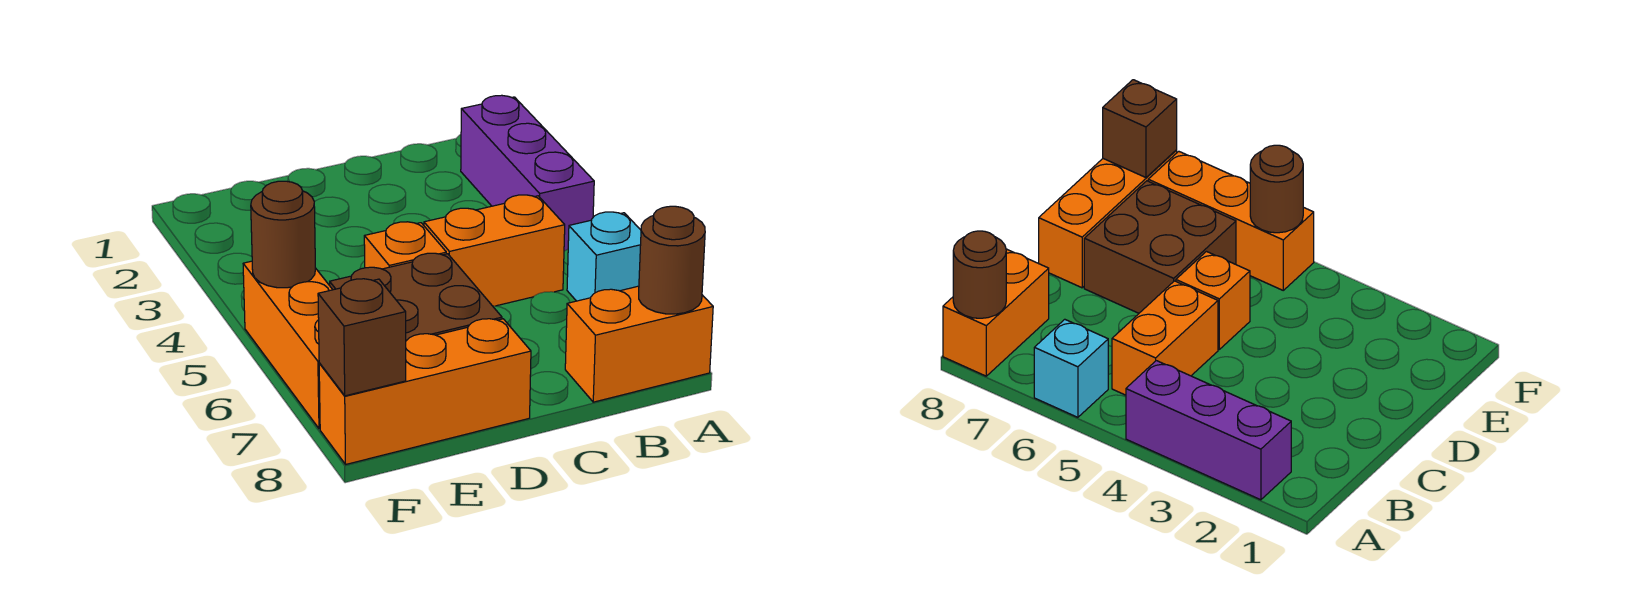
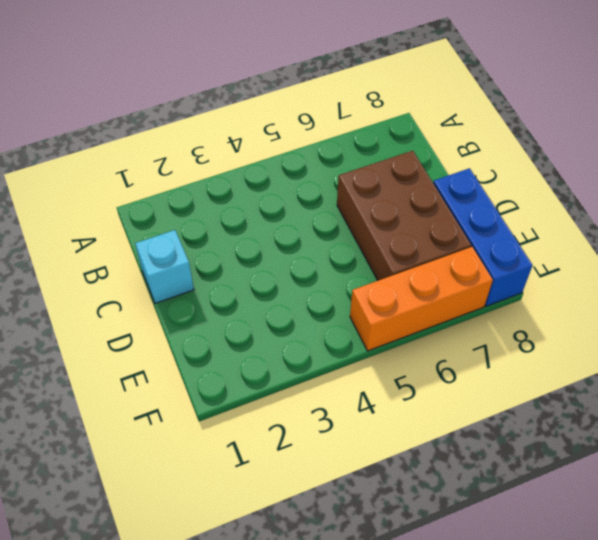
cyan 1x1 brick [135,230,194,303] -> cyan 1x1 brick moved to [567,212,641,301]
brown 2x3 brick [337,151,471,280] -> brown 2x2 brick [330,253,502,341]
blue 1x3 brick [433,168,532,306] -> orange 1x3 brick [319,319,531,464]
none -> purple 1x3 brick [461,95,594,251]
none -> orange 1x2 brick [565,286,713,402]

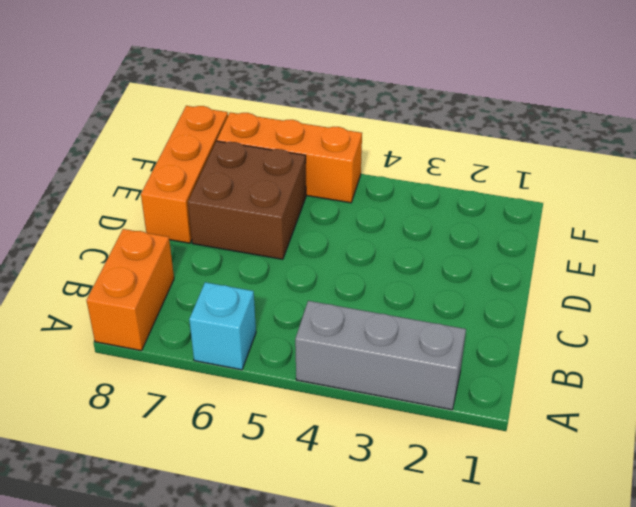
grey 1x3 brick [295,301,466,410] -> purple 1x3 brick [461,95,594,251]
none -> orange 1x2 brick [424,195,565,306]
none -> orange 1x1 brick [364,222,446,269]

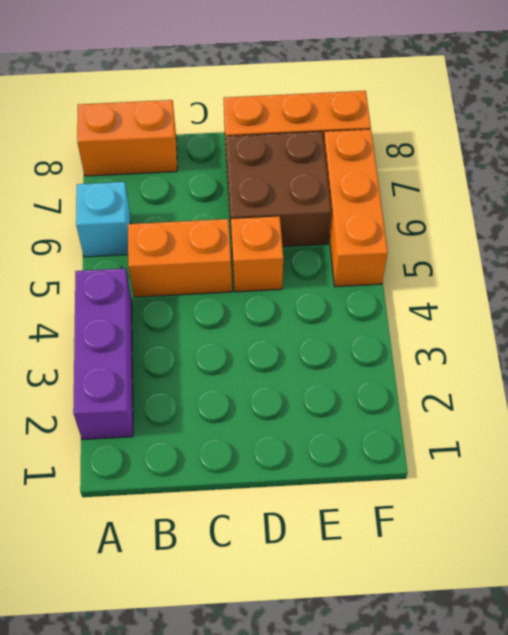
none -> brown 1x1 round brick [639,206,705,314]
none -> brown 1x1 round brick [251,181,315,288]

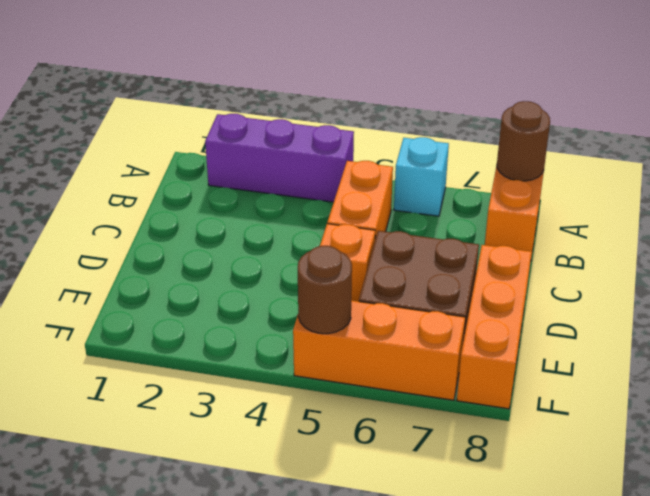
none -> brown 1x1 brick [318,279,406,396]

